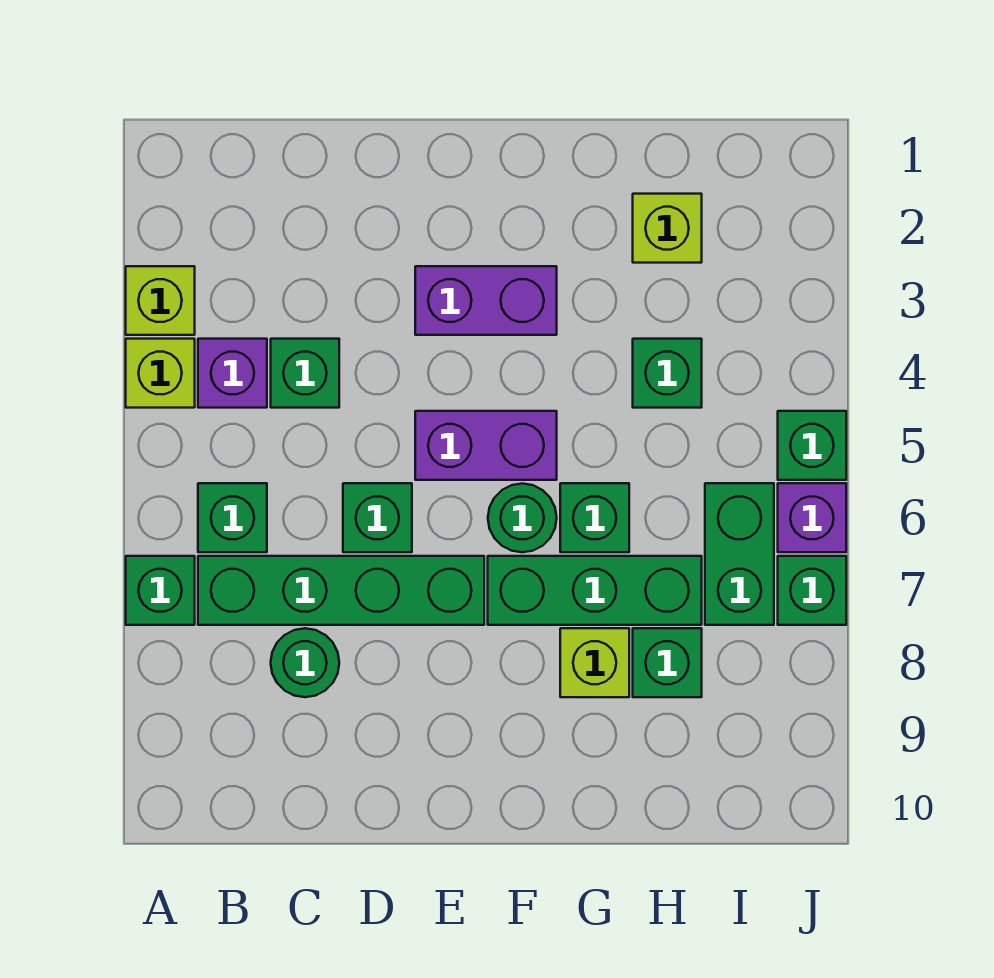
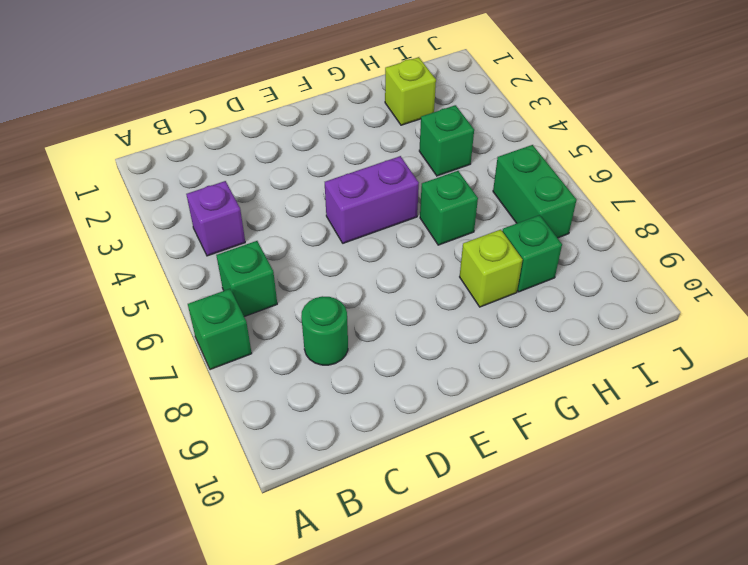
none -> lime 1x1 brick [126,266,195,335]
none -> lime 1x1 brick [126,339,195,408]
none -> green 1x4 brick [198,556,484,625]

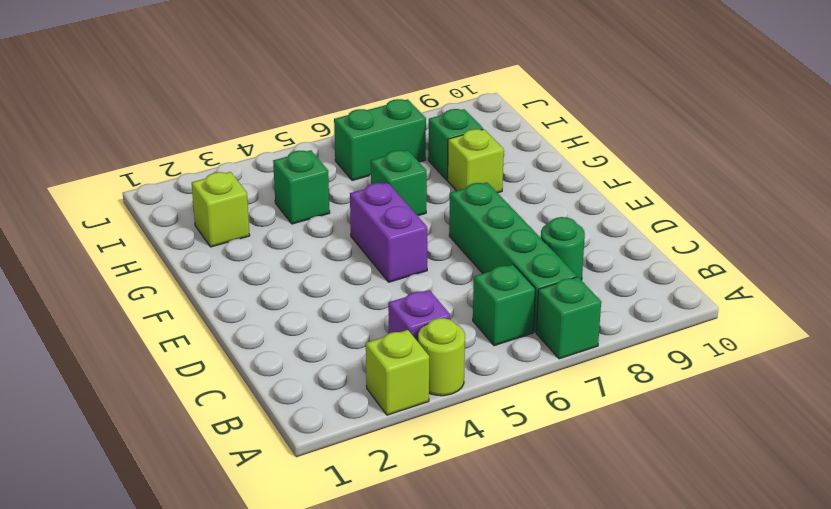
lime 1x1 round brick [418,318,465,396] -> lime 1x1 brick [126,339,195,408]
none -> green 1x1 brick [271,339,339,408]
none -> green 1x1 brick [343,483,412,552]
none -> purple 1x2 brick [415,266,557,335]

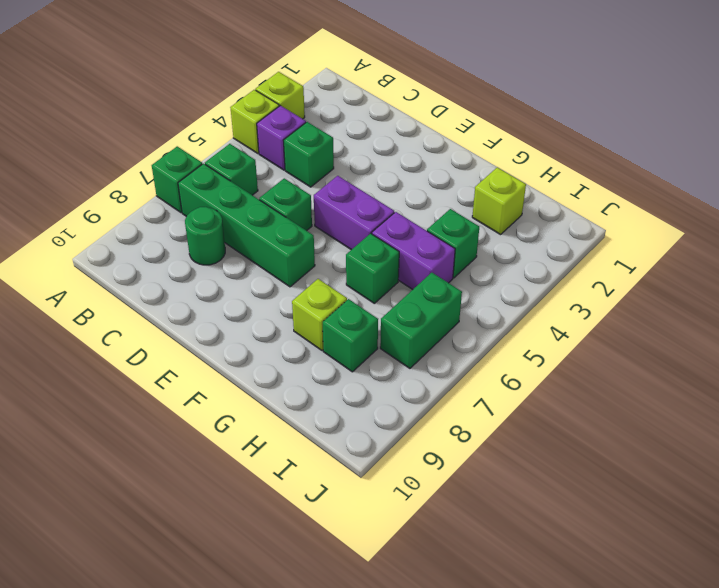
purple 1x2 brick [372,212,455,290] -> purple 1x2 brick moved to [415,266,557,335]
none -> green 1x1 round brick [488,484,557,552]
none -> green 1x3 brick [488,556,702,625]
none -> green 1x1 brick [778,411,846,480]

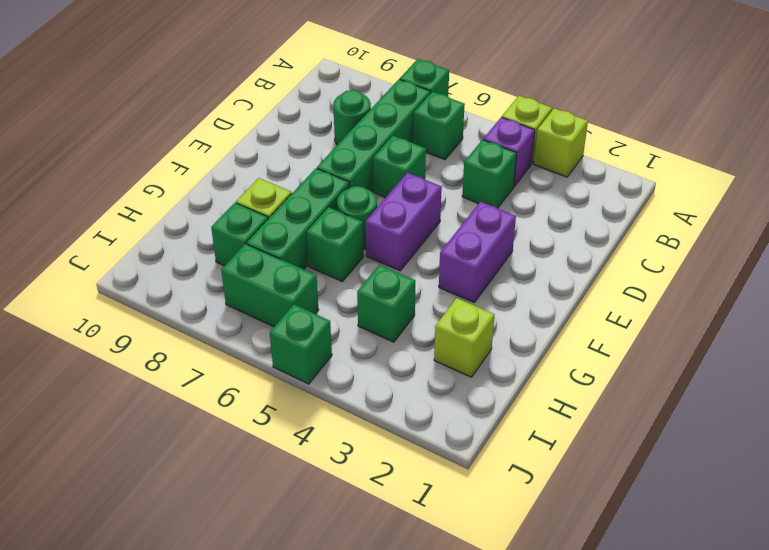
none -> purple 1x1 brick [778,483,846,552]
none -> green 1x1 brick [778,556,846,625]

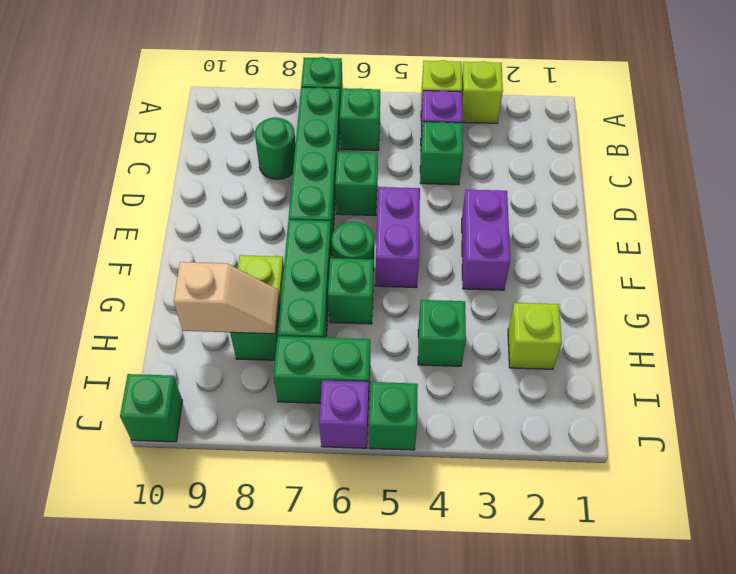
tan 1x2 slope [174,262,279,334] -> none
green 1x1 brick [120,374,182,442] -> green 1x1 brick moved to [778,556,846,625]

